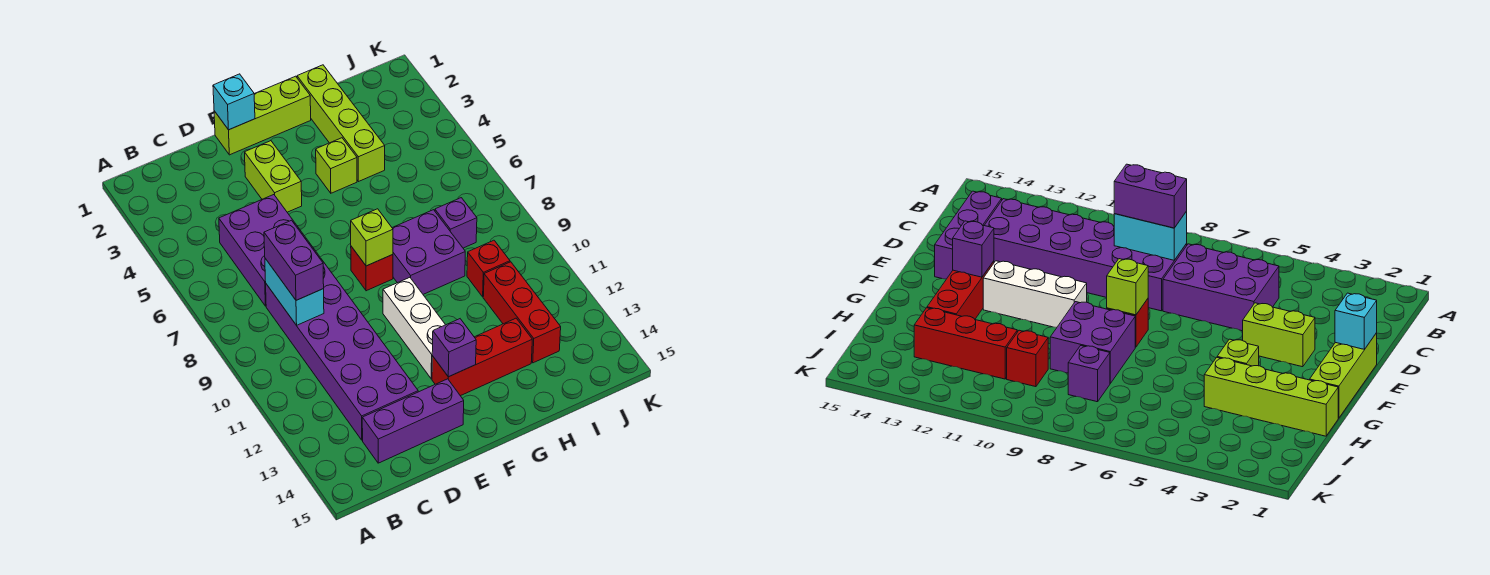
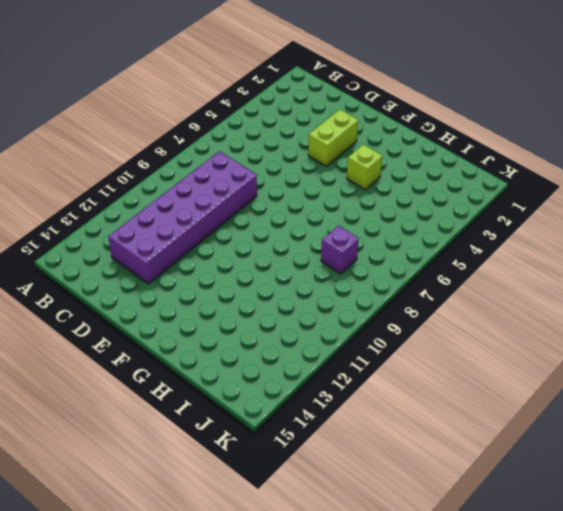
none -> purple 2x3 brick [219,195,320,306]
none -> purple 1x3 brick [362,379,464,463]
none -> lime 1x3 brick [214,76,311,155]

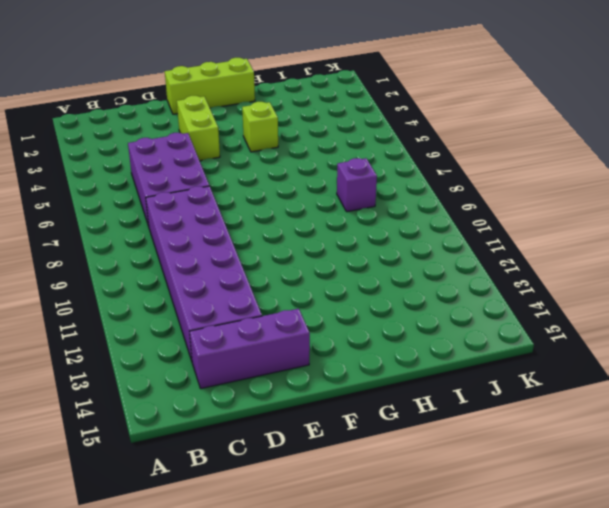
none -> red 1x1 brick [351,246,393,291]
none -> white 1x3 brick [383,277,445,379]
none -> red 1x3 brick [432,318,532,396]

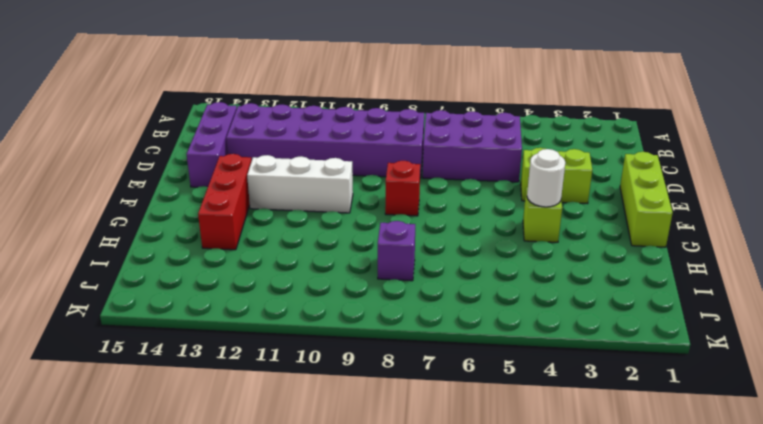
white 1x1 round brick [527,149,565,207] -> none
none -> purple 2x2 brick [393,210,465,294]
none -> lime 1x4 brick [297,65,385,182]
none -> red 1x1 brick [467,240,510,297]

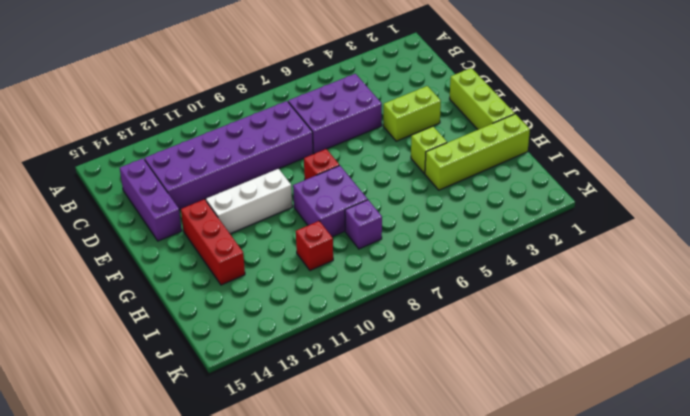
none -> red 1x3 brick [483,262,561,363]
none -> cyan 1x2 brick [265,258,324,325]
none -> cyan 1x1 brick [213,74,255,130]

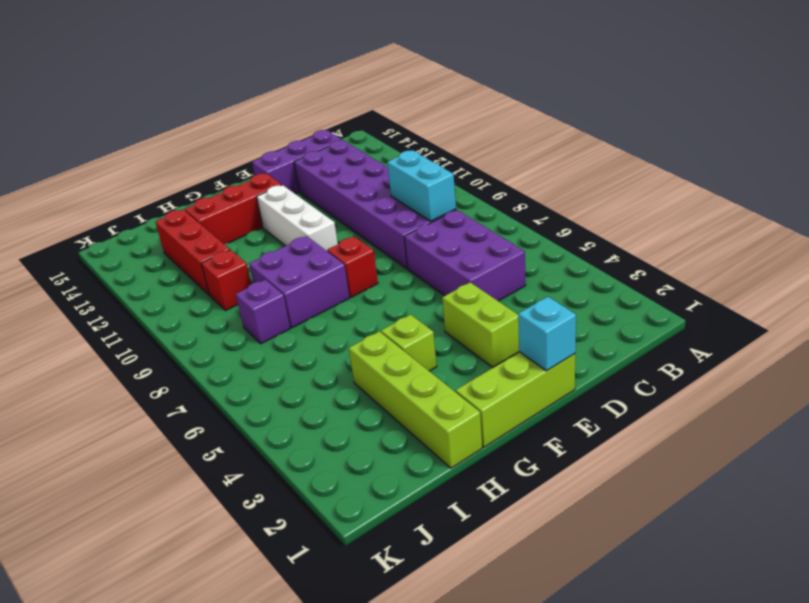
none -> lime 1x1 brick [351,209,393,266]
none -> purple 1x1 brick [432,319,476,377]
none -> purple 1x2 brick [264,220,324,300]

